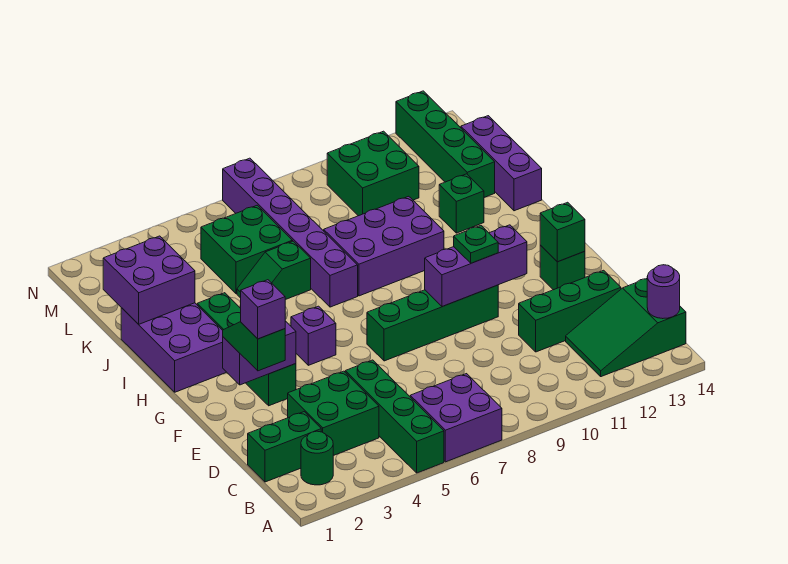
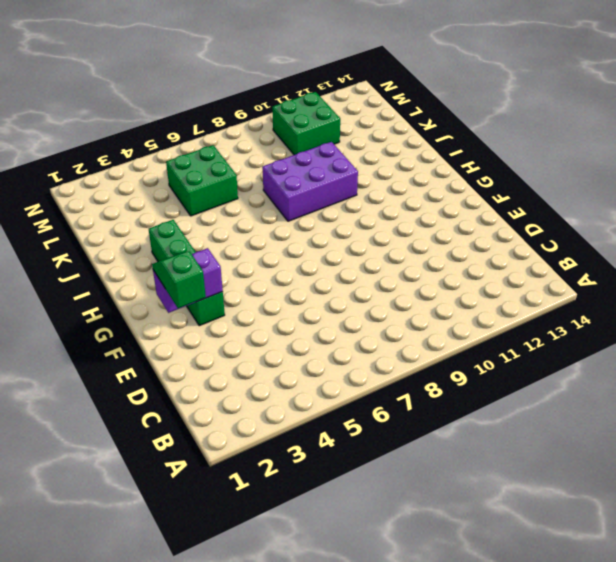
none -> green 1x4 brick [345,360,444,473]
none -> purple 2x2 brick [410,374,502,462]
none -> green 1x1 round brick [301,431,333,485]

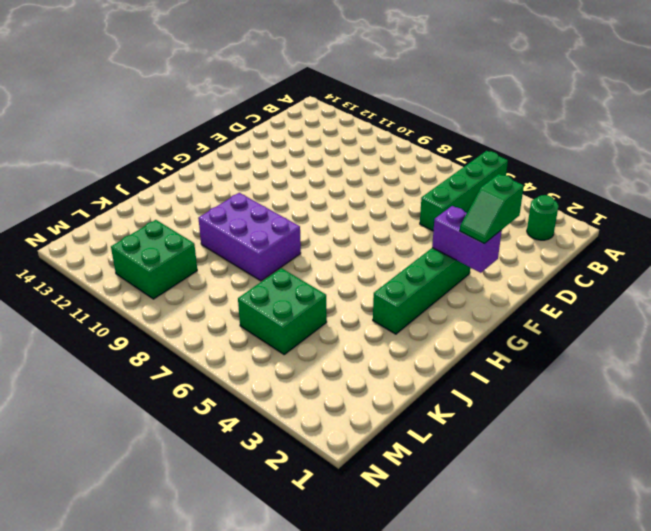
none -> purple 2x2 brick [410,374,502,462]
none -> green 2x3 slope [566,279,686,377]
none -> green 1x2 brick [248,412,321,482]

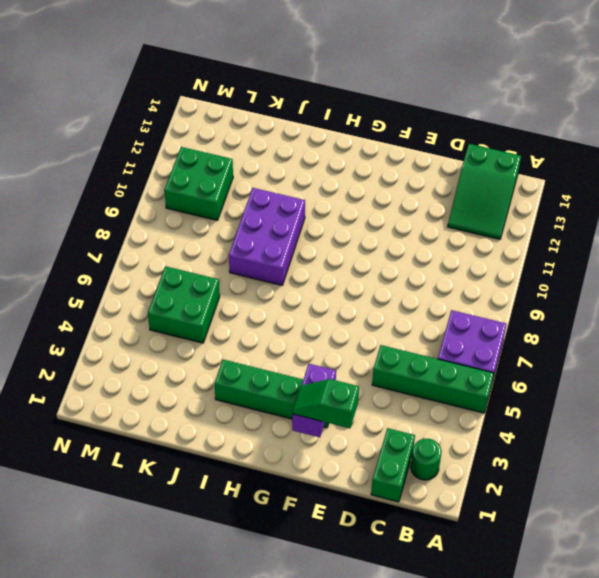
none -> green 2x2 brick [288,371,379,456]
none -> green 1x3 brick [519,270,621,352]
none -> green 1x4 brick [367,285,498,361]

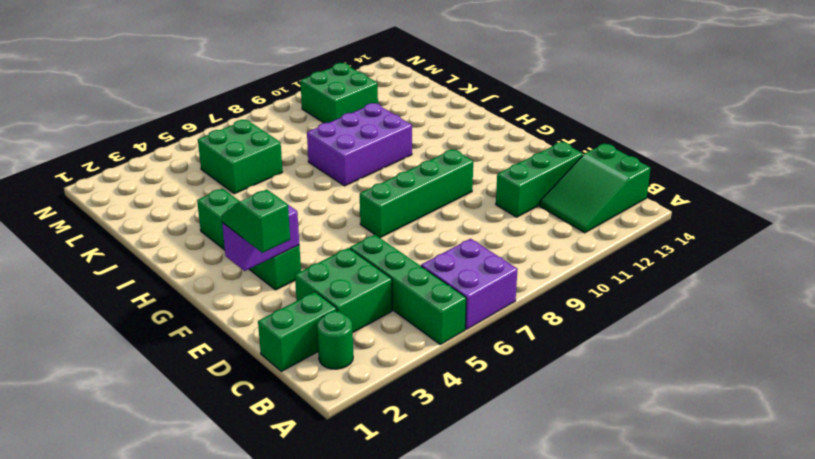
none -> green 1x1 brick [540,245,585,290]
none -> purple 1x1 brick [291,306,336,365]
none -> purple 2x3 brick [121,303,226,392]

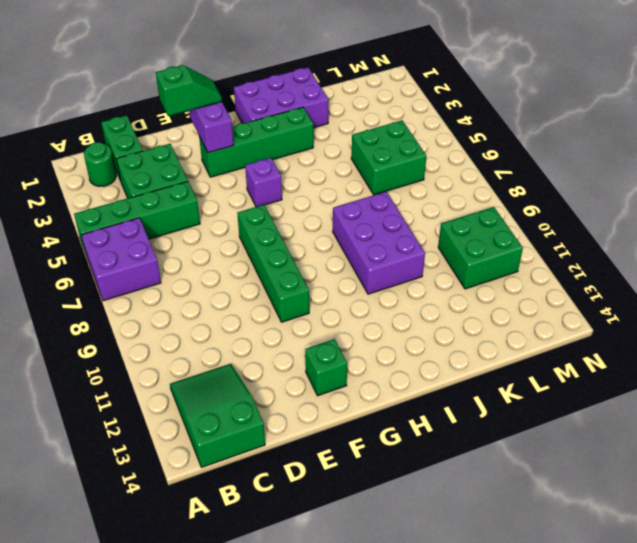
none -> green 1x3 brick [519,270,621,352]
none -> purple 1x6 brick [223,158,358,307]
none -> green 1x2 slope [237,241,311,300]

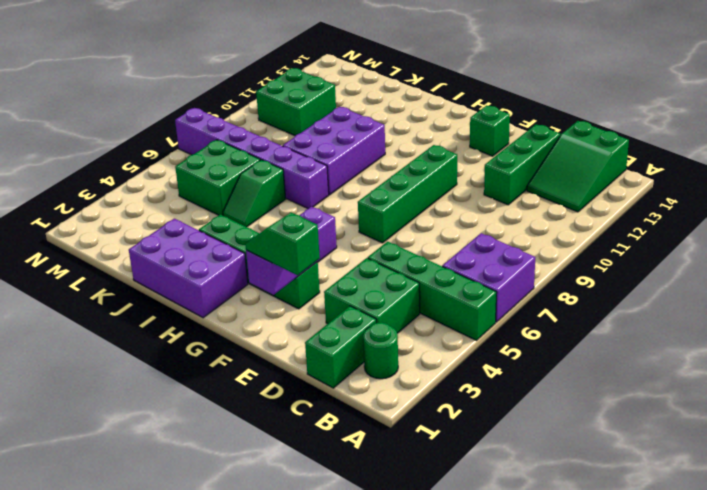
none -> green 1x1 brick [439,174,484,233]
none -> purple 1x3 brick [461,116,542,211]
none -> green 1x4 brick [396,91,495,198]

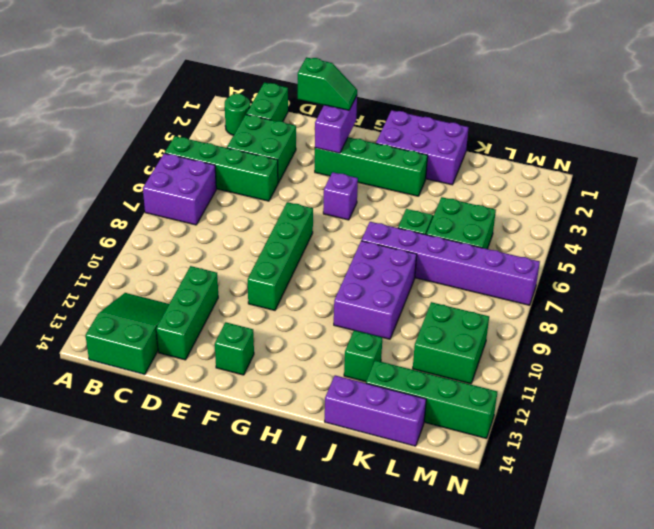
none -> purple 1x1 round brick [647,265,680,319]
none -> purple 1x3 brick [425,225,527,307]
none -> green 1x1 brick [540,202,585,262]

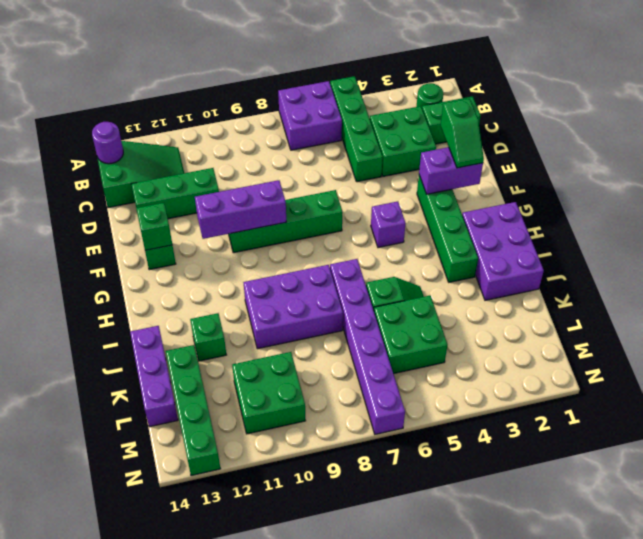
none -> purple 2x2 brick [103,236,195,324]
none -> green 1x1 plate [454,226,498,263]
none -> purple 1x1 brick [241,280,285,339]

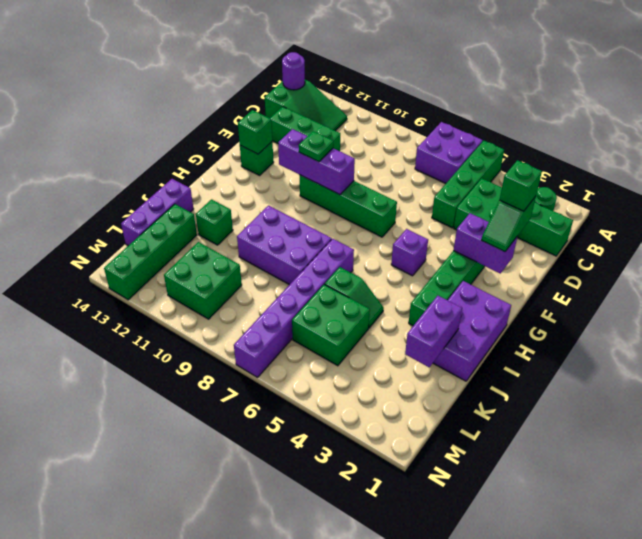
green 1x1 brick [500,160,542,211] -> purple 1x1 brick [241,280,285,339]
purple 1x2 brick [405,296,462,367] -> purple 2x2 brick [103,236,195,324]

